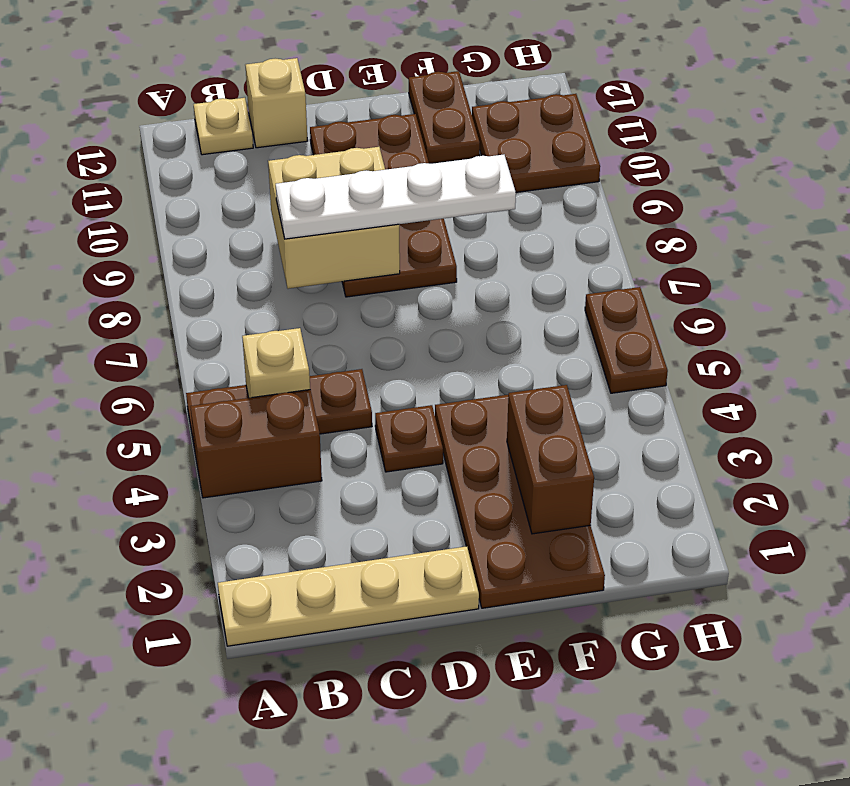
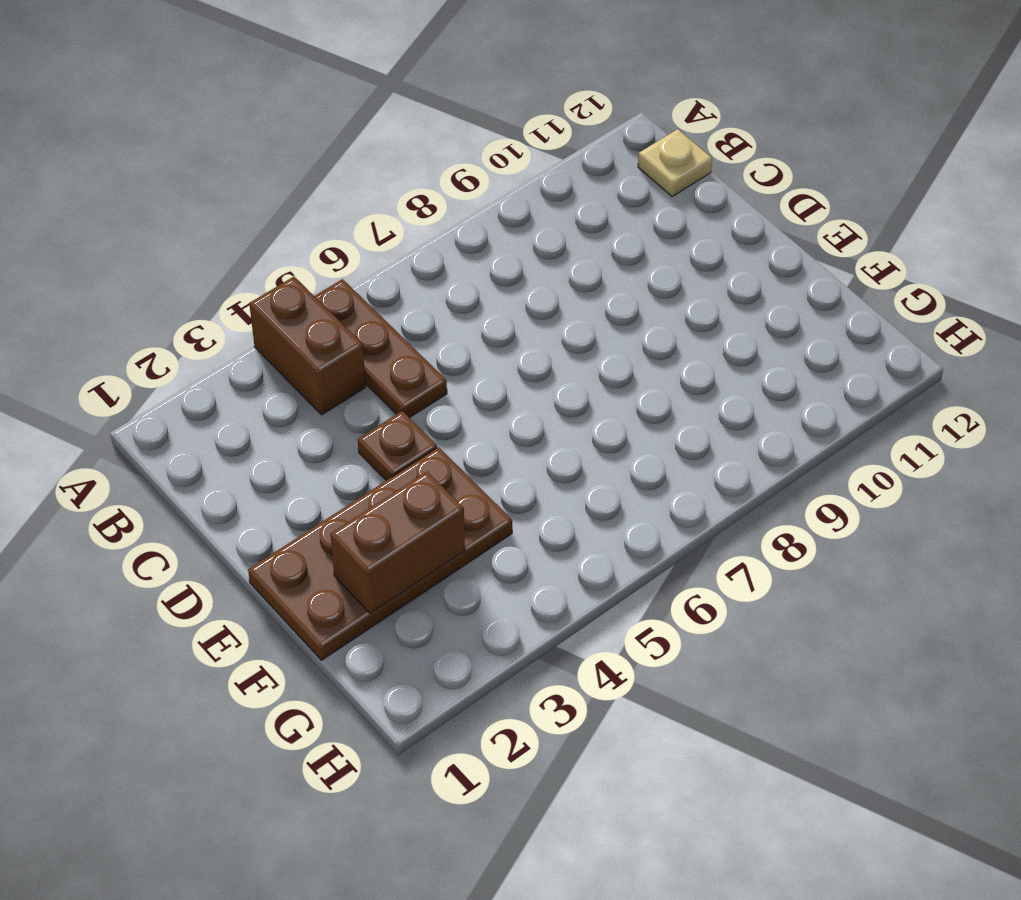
none -> tan 1x4 plate [218,546,479,646]
none -> tan 1x1 brick [246,58,308,148]
none -> brown 2x4 plate [310,114,457,297]

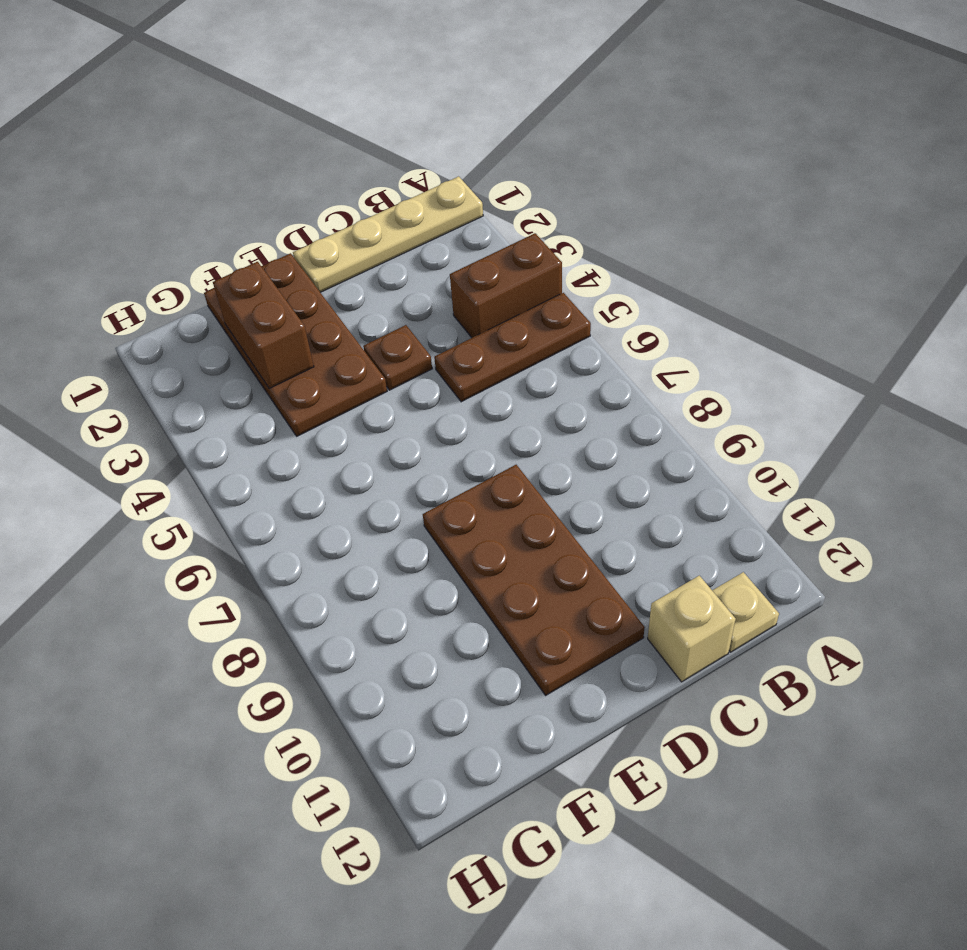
none -> brown 1x2 plate [409,71,480,164]
none -> brown 2x2 plate [472,94,600,192]
none -> brown 1x2 plate [585,287,668,393]

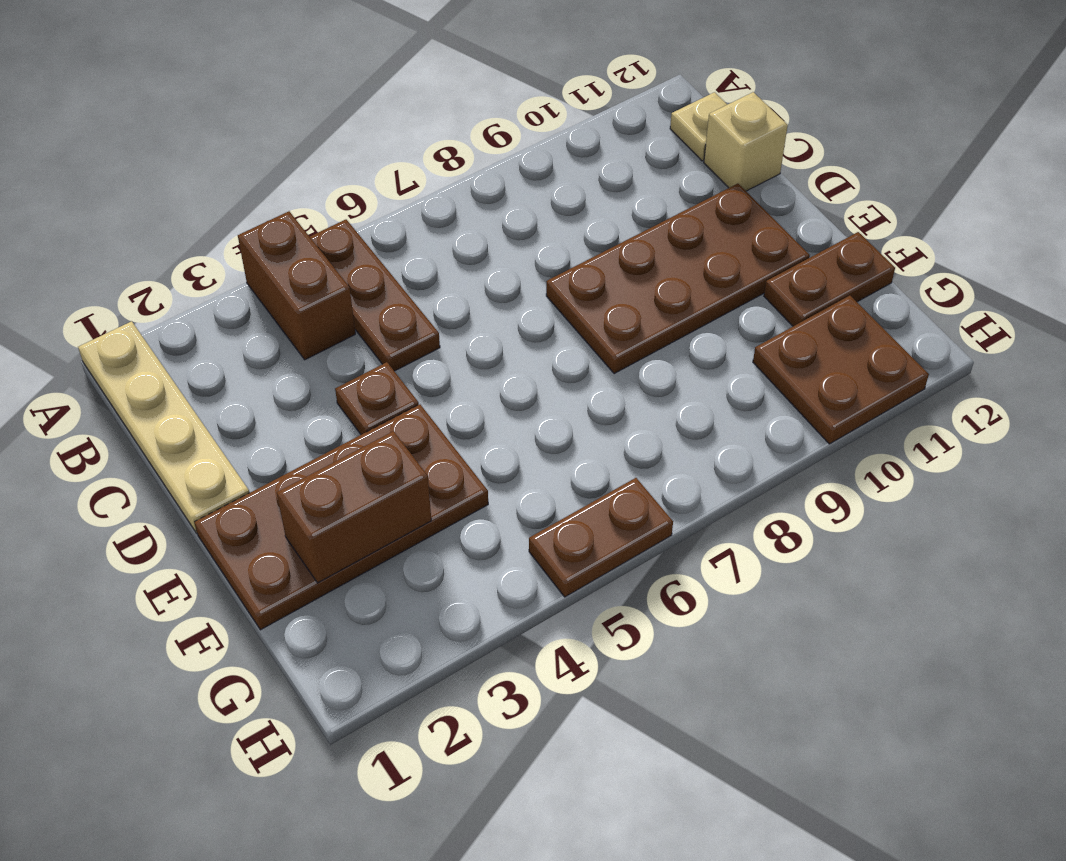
none -> tan 1x1 brick [242,328,310,398]
none -> tan 2x2 brick [268,147,400,289]
none -> white 1x4 plate [276,155,516,239]

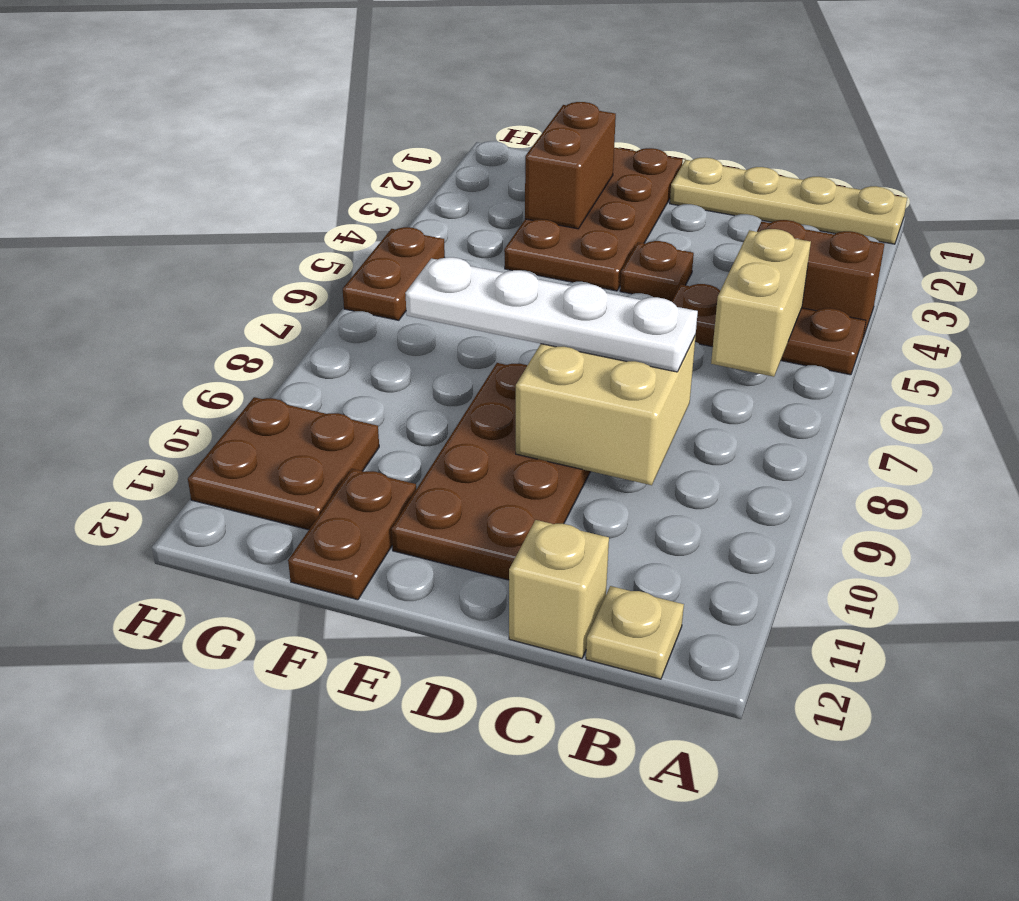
tan 1x2 brick [711,229,811,377] -> tan 1x1 brick [242,328,310,398]

